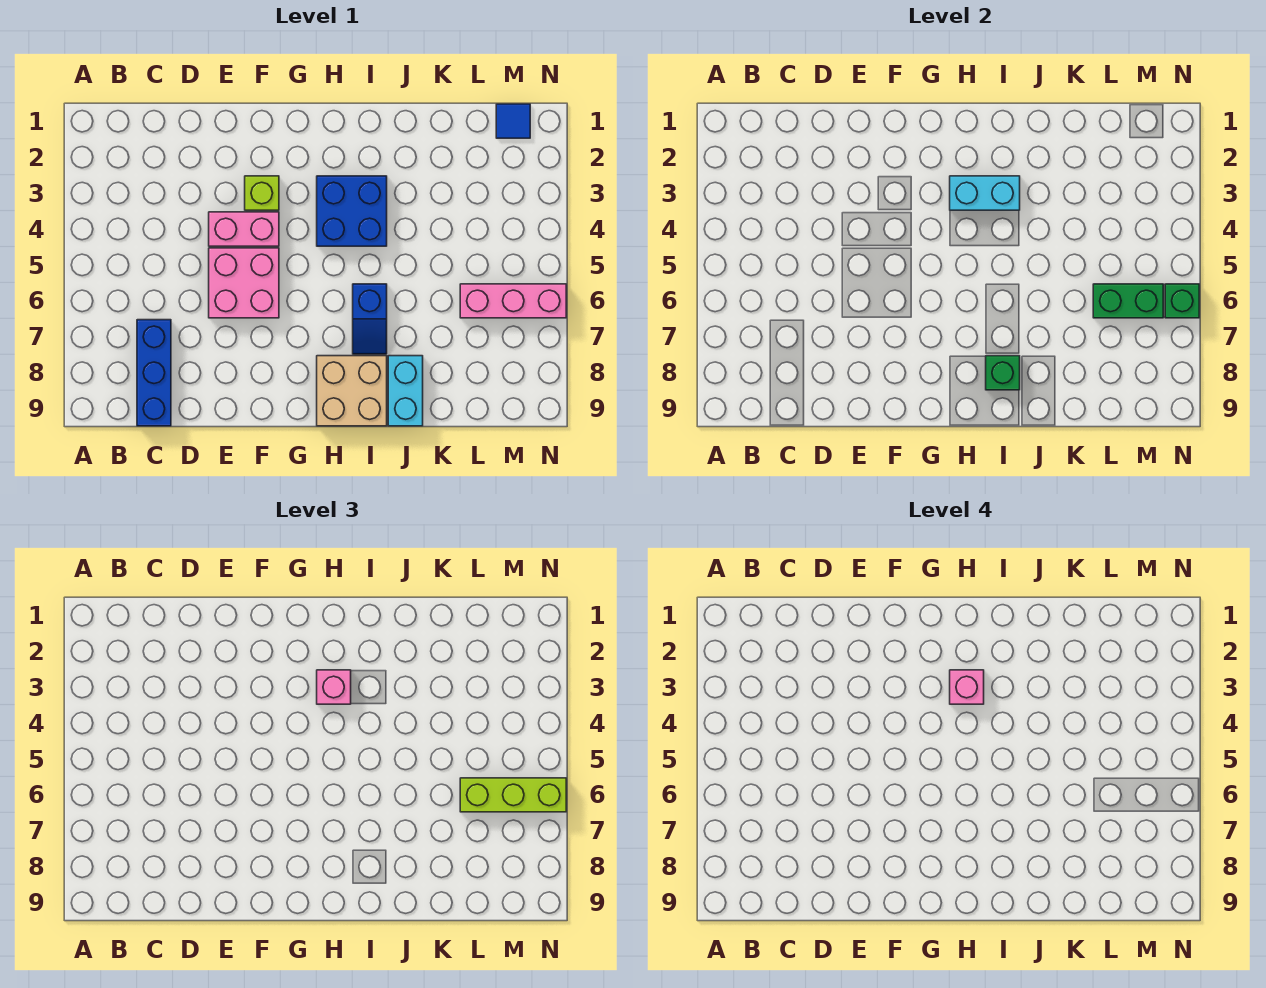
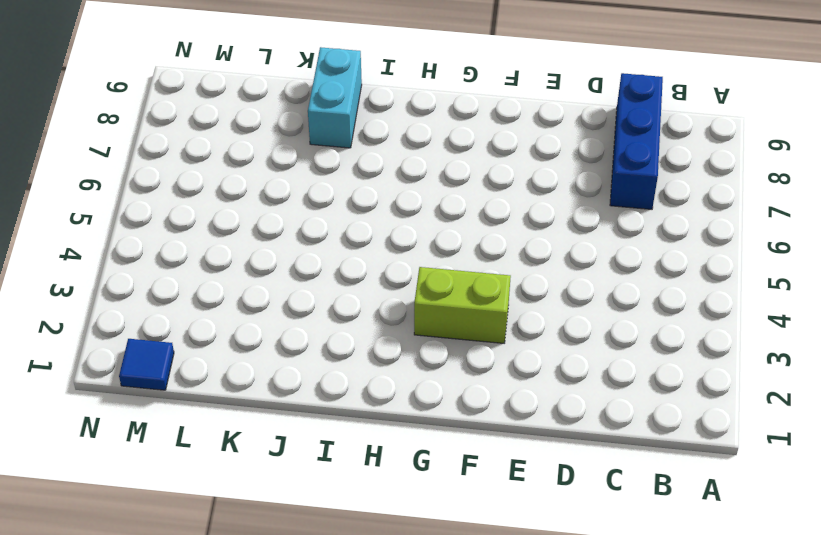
lime 1x2 brick [414,267,511,343] -> lime 1x1 brick [245,176,279,210]
none -> pink 1x2 brick [209,212,279,246]
none -> pink 2x2 brick [209,248,279,318]
none -> blue 2x2 brick [317,176,387,246]

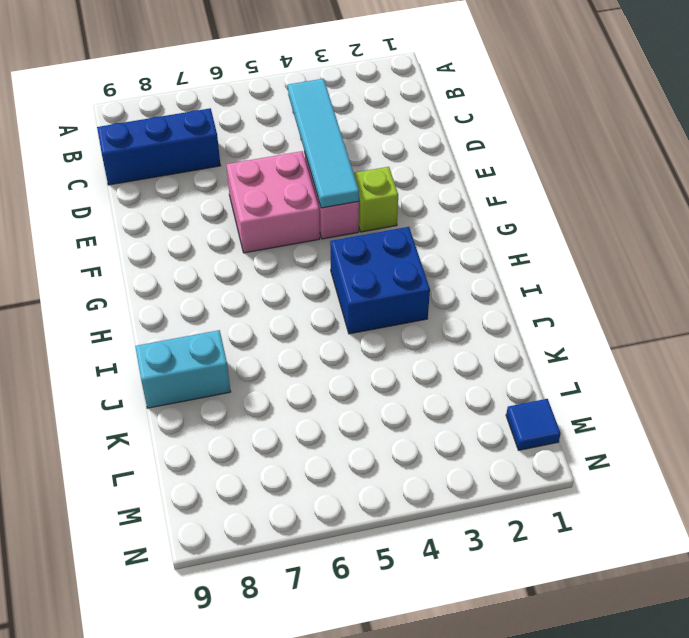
cyan 1x4 tile [288,79,359,208] -> none
none -> tan 2x2 brick [317,356,387,426]
none -> blue 1x2 slope [353,284,387,354]
none -> pink 1x3 brick [460,284,566,318]

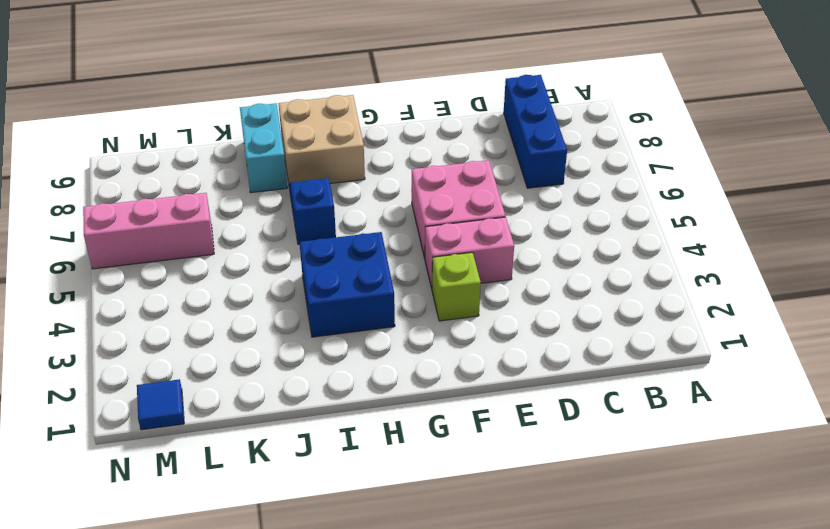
none -> cyan 1x2 brick [950,176,1020,210]
none -> green 1x1 brick [986,356,1020,390]
none -> green 1x2 brick [1093,284,1163,318]

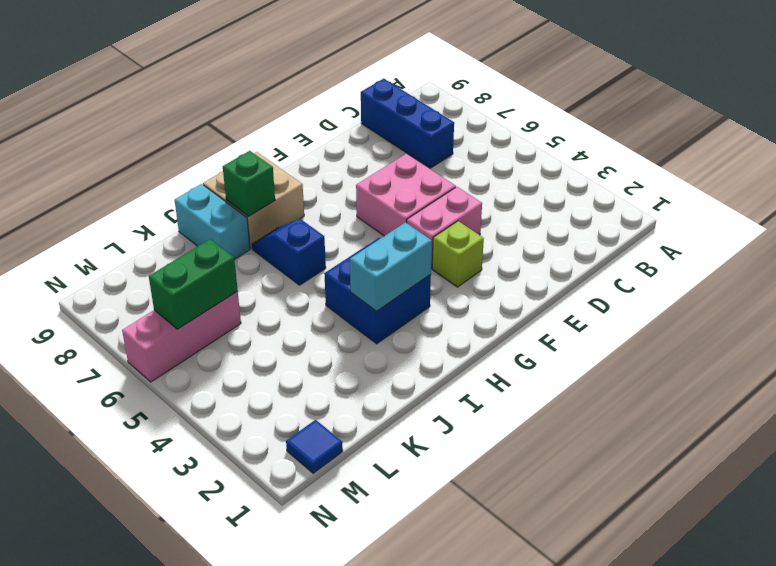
none -> green 1x1 brick [1165,284,1199,318]
none -> pink 1x1 brick [317,670,351,704]
none -> lime 1x3 brick [460,778,566,812]

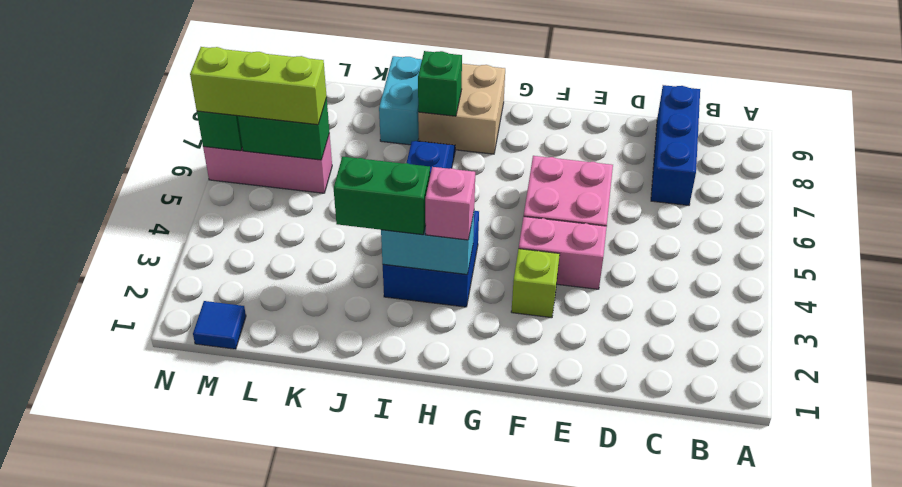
green 1x2 brick [334,157,430,235] -> none
none -> pink 1x1 brick [950,670,984,704]

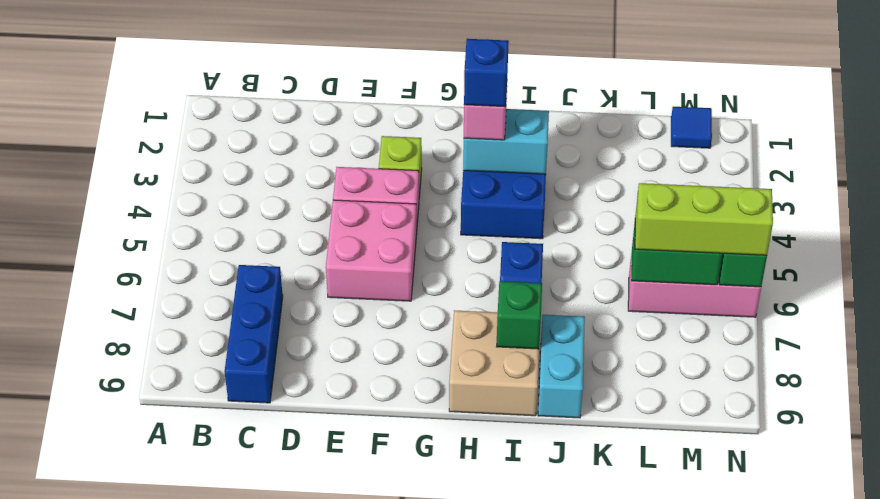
blue 1x1 brick [464,39,509,107] -> pink 1x1 brick [950,670,984,704]

